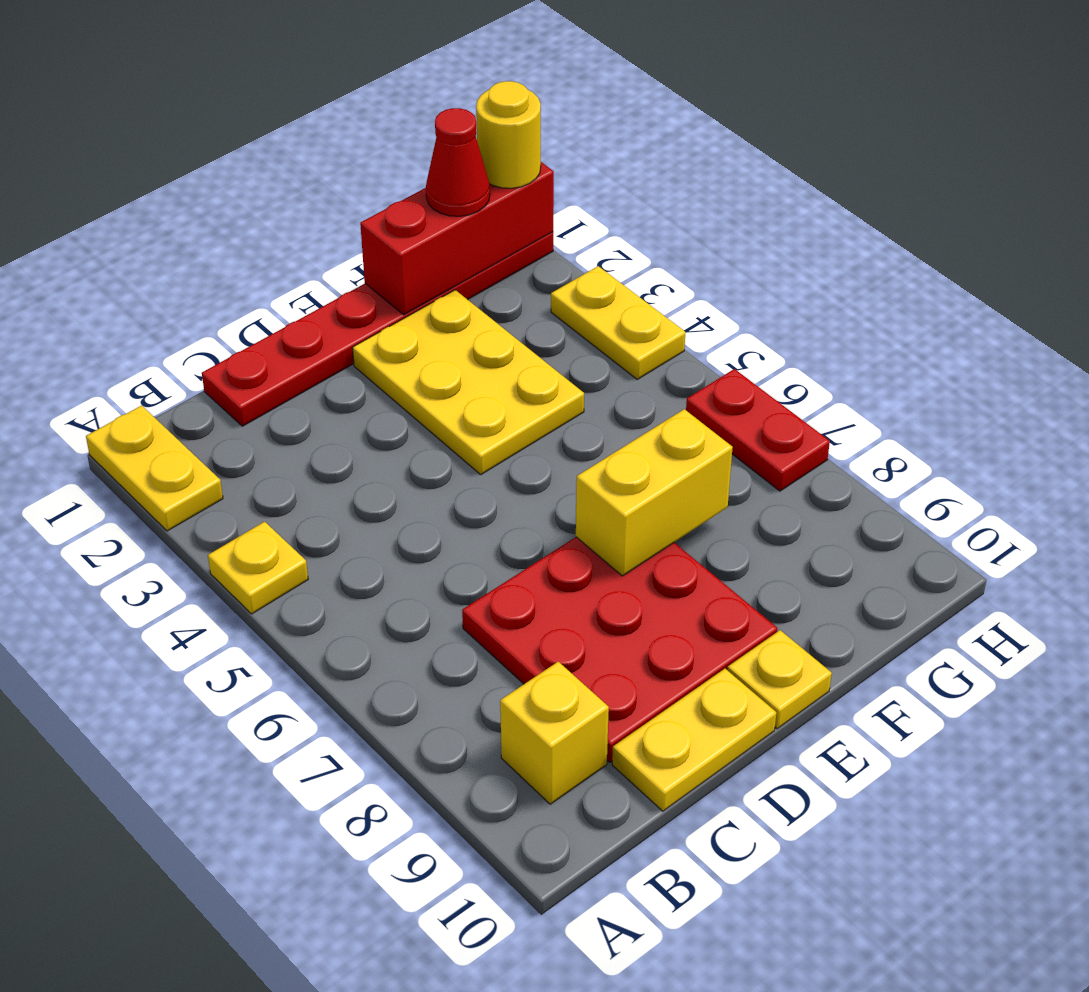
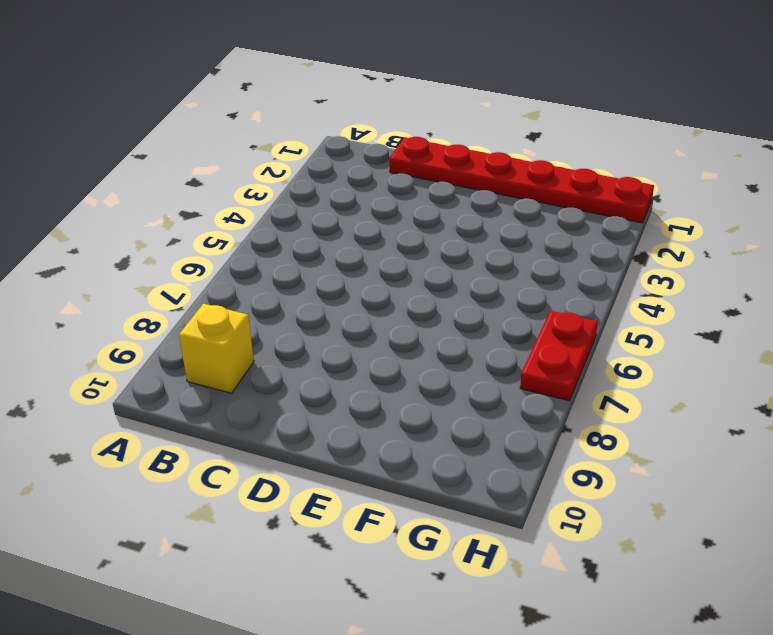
none -> yellow 1x2 plate [86,406,223,531]
none -> yellow 1x1 plate [208,522,308,614]
none -> red 3x3 plate [462,537,777,762]

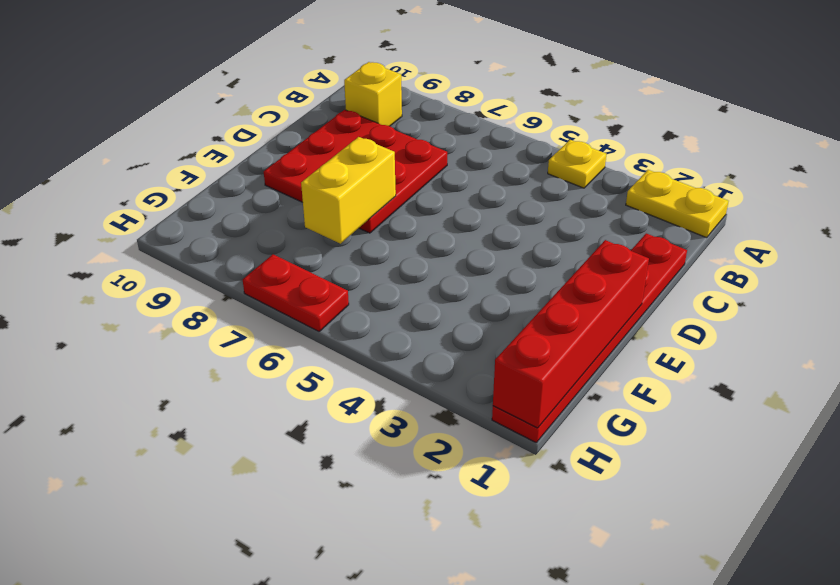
red 1x4 brick [493,240,649,428] -> red 1x3 brick [360,162,554,315]
none -> yellow 1x2 plate [612,669,776,811]
none -> yellow 2x3 plate [353,290,584,474]
none -> yellow 1x1 plate [727,630,832,729]

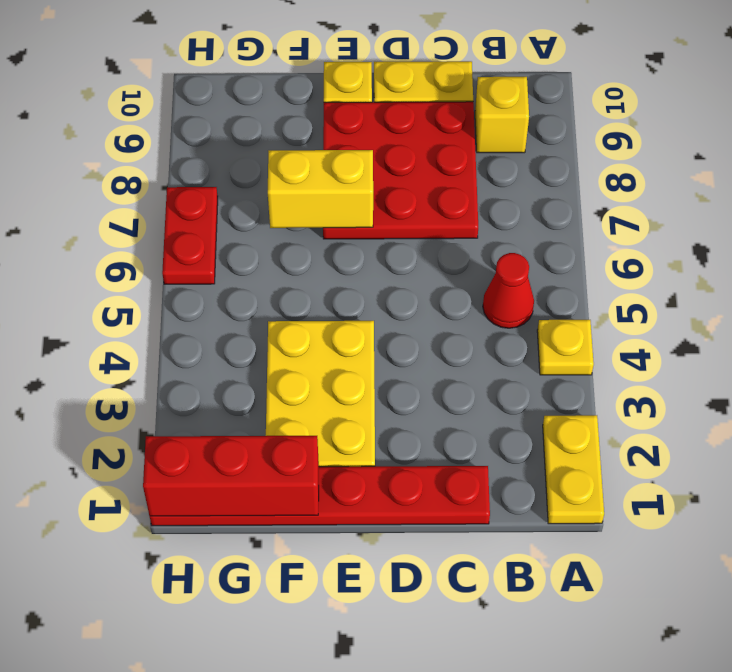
red 1x1 cone [483,253,534,328] -> red 1x1 cone moved to [426,108,490,216]
none -> yellow 1x2 plate [551,266,685,379]
none -> yellow 1x1 round brick [476,81,541,188]

